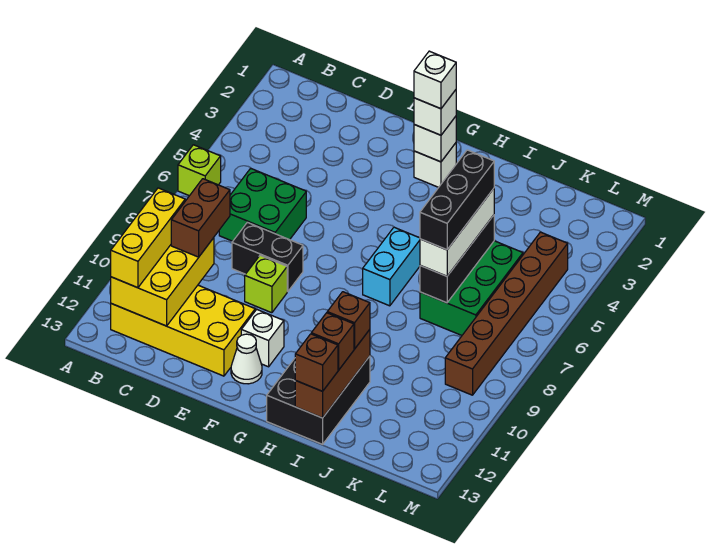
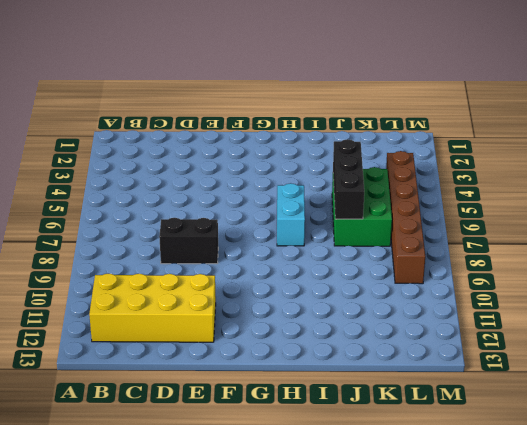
none -> lime 1x1 brick [178,145,221,196]
none -> green 2x2 brick [219,168,306,241]
none -> lime 1x1 brick [245,255,287,313]

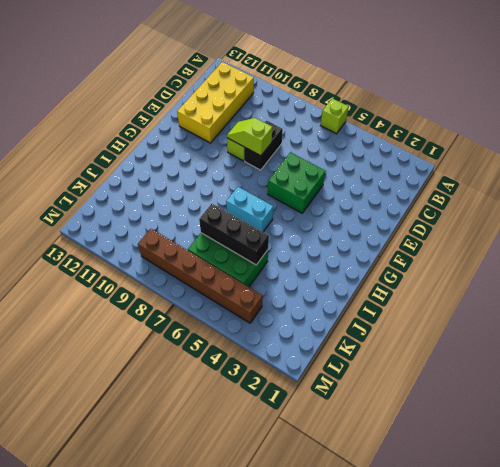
green 2x2 brick [268,152,326,213] -> green 2x2 brick moved to [219,168,306,241]
lime 1x2 slope [227,118,272,156] -> none
none -> white 1x1 brick [241,310,284,367]
none -> white 1x1 cone [231,334,262,384]
none -> white 1x1 brick [414,143,456,187]

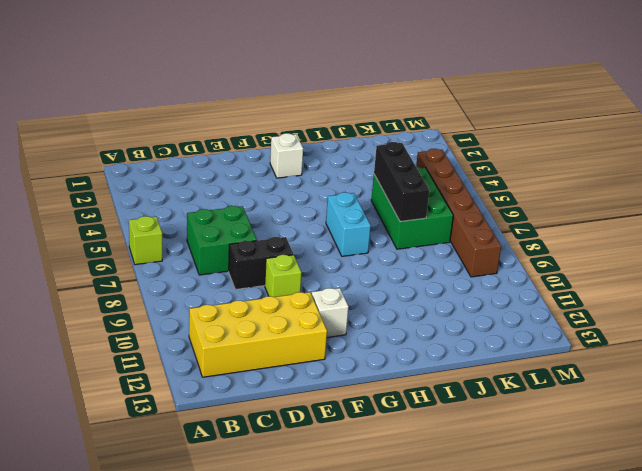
none -> white 1x1 cone [231,334,262,384]
none -> black 2x3 brick [267,356,370,444]
none -> yellow 2x3 brick [111,238,214,326]

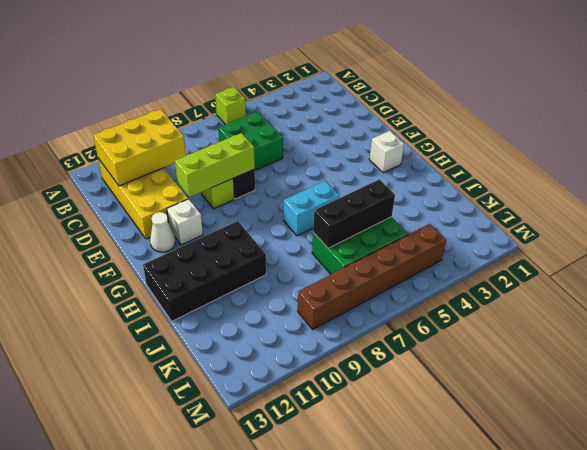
lime 1x3 brick [175,133,255,197] -> none
black 2x4 brick [143,221,266,321] -> black 2x3 brick [267,356,370,444]
none -> white 1x1 brick [414,116,456,162]
none -> brown 1x3 brick [295,330,370,418]
none -> yellow 1x3 brick [111,188,185,288]

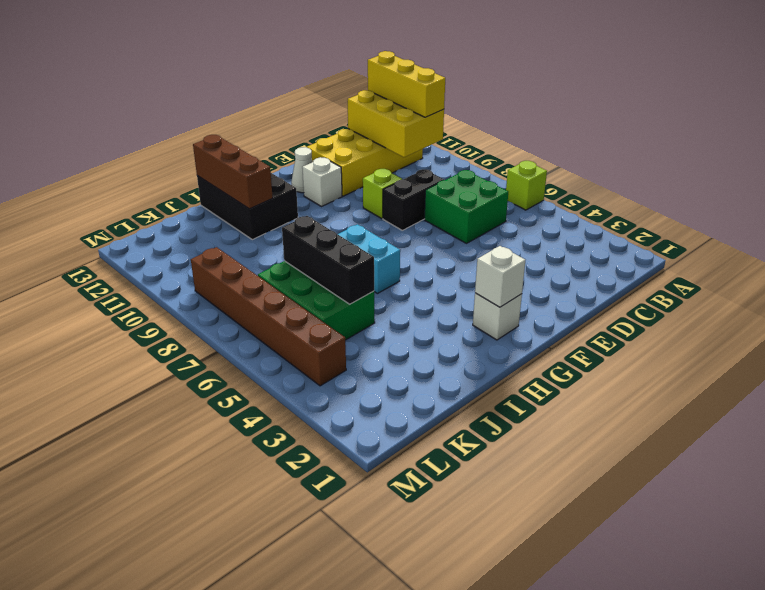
none -> brown 1x2 brick [171,179,230,257]
none -> white 1x1 brick [414,90,456,135]
none -> brown 1x1 brick [327,292,370,349]

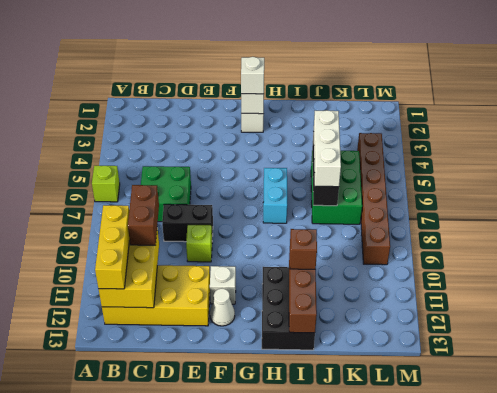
none -> brown 1x1 brick [311,313,354,370]
none -> brown 1x1 brick [295,334,338,391]
none -> white 1x1 brick [414,51,456,109]

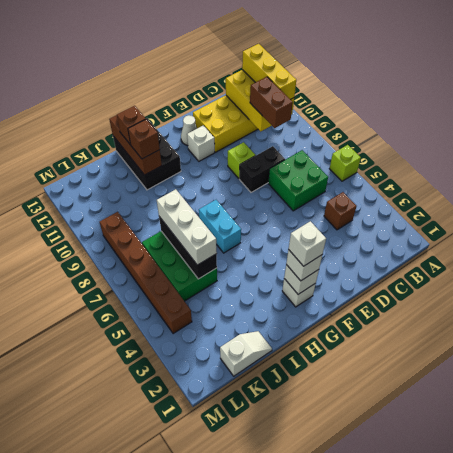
brown 1x1 brick [324,192,357,230] -> brown 1x1 brick moved to [295,334,338,391]
white 1x2 slope [220,331,272,376] -> none
none -> black 1x3 brick [420,150,494,250]

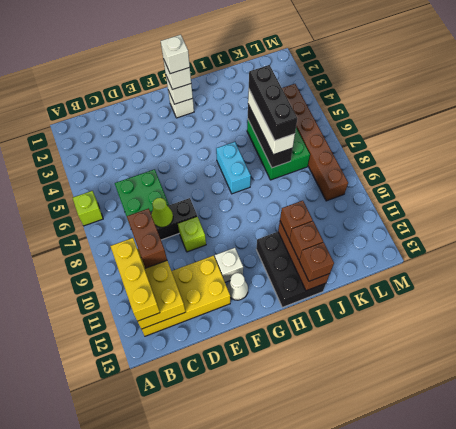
lime 1x1 cone [152,198,173,227] -> none

